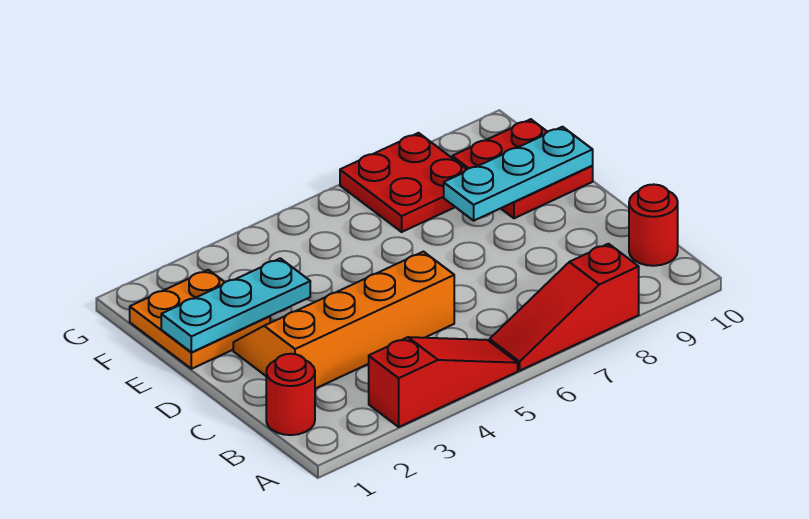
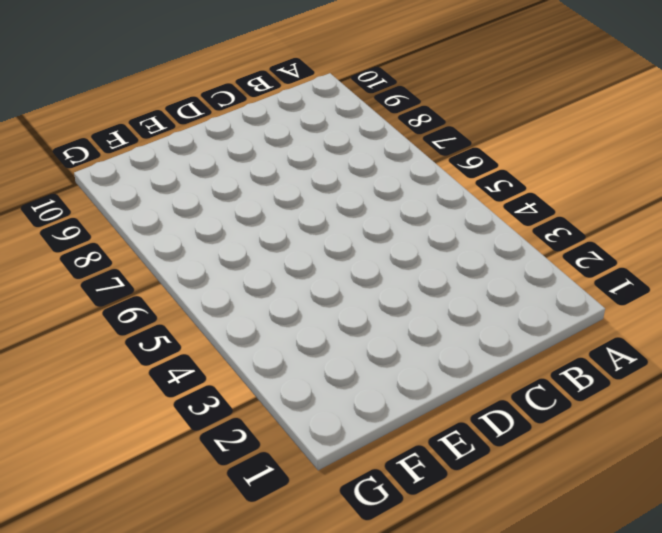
none -> red 1x3 slope [369,337,518,427]
none -> red 1x3 slope [490,244,639,370]

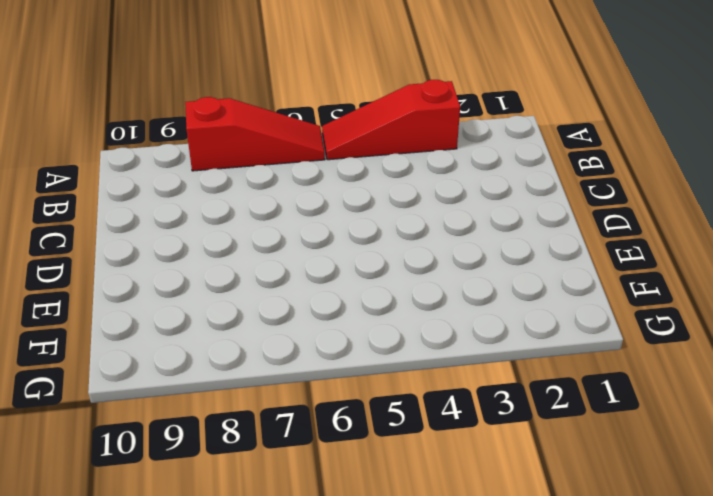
none -> red 1x1 round brick [266,354,315,435]
none -> red 1x1 round brick [629,184,678,266]

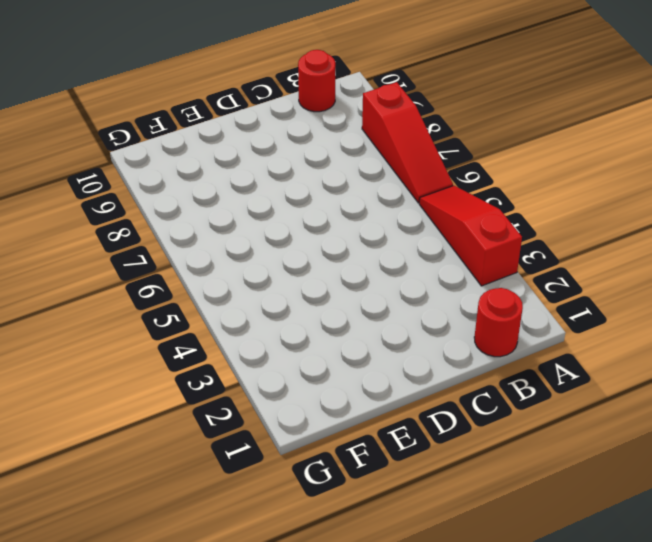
none -> orange 2x4 slope [233,252,454,389]
none -> orange 2x2 plate [130,270,270,369]

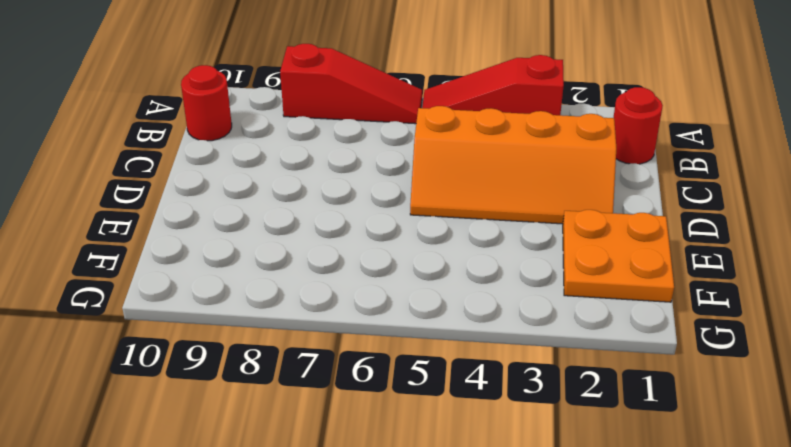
none -> red 2x2 plate [452,119,593,218]
none -> red 2x2 plate [340,133,467,232]

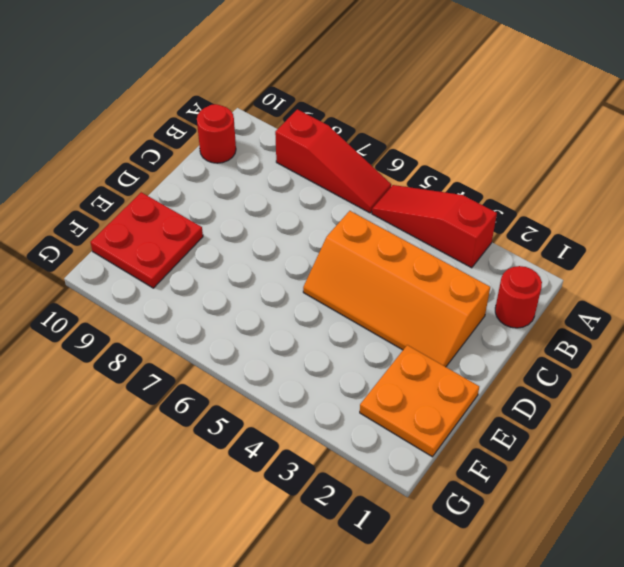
none -> red 2x2 plate [340,133,467,232]
none -> cyan 1x3 plate [161,258,310,352]

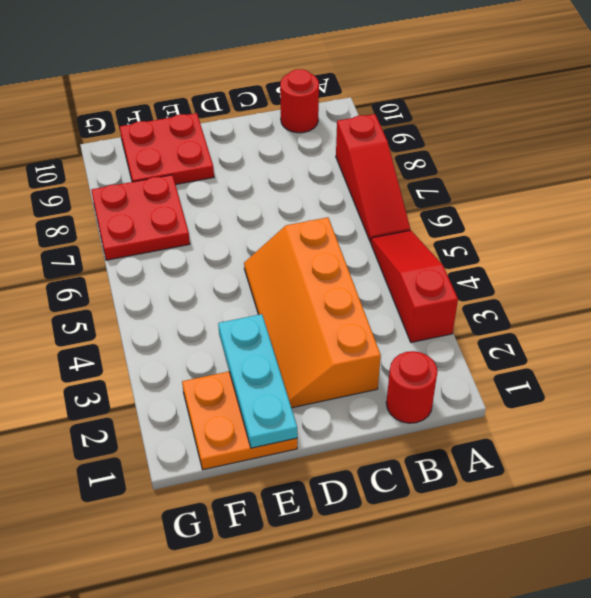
none -> cyan 1x3 plate [444,127,593,221]

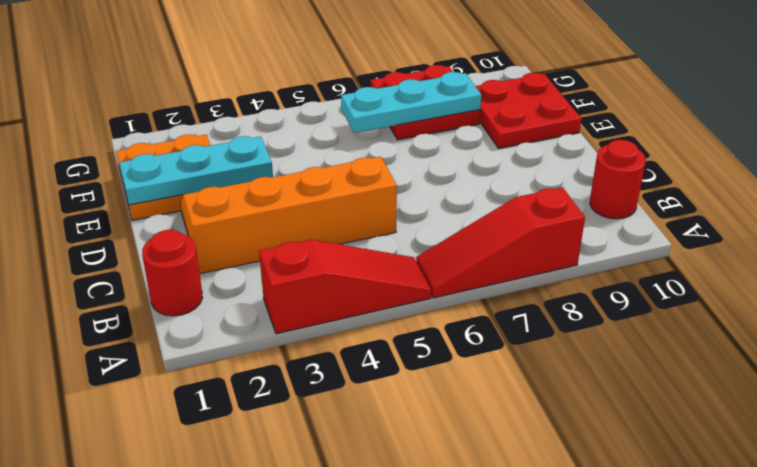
cyan 1x3 plate [341,72,481,133] -> cyan 1x3 plate moved to [444,127,593,221]

